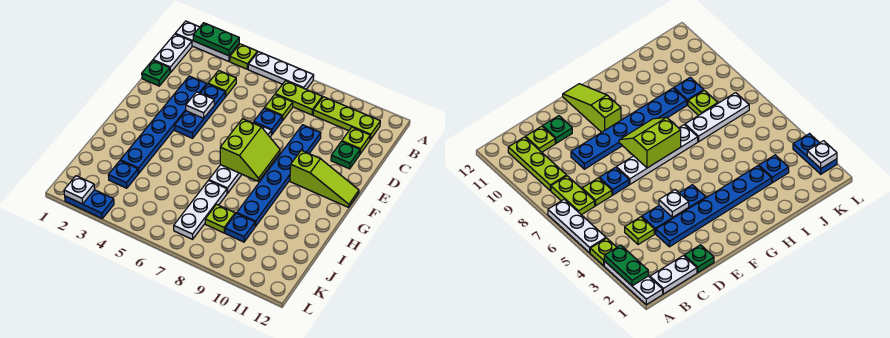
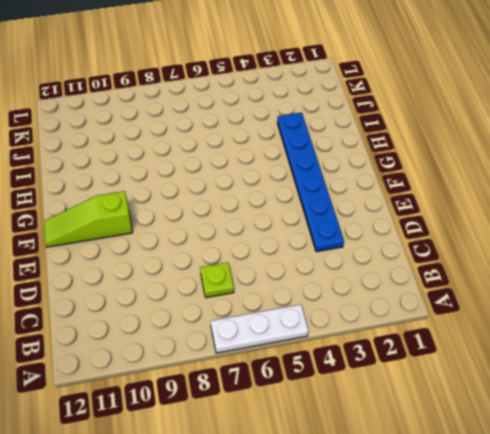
none -> white 1x3 plate [175,21,239,61]
none -> lime 1x1 plate [230,44,258,69]
none -> white 1x2 plate [153,34,192,73]

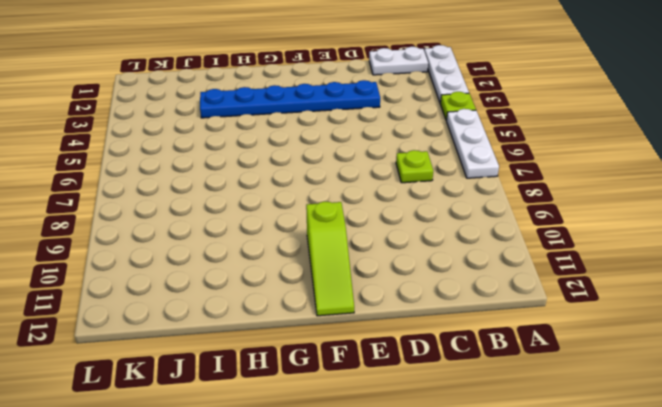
none -> lime 1x2 plate [275,81,322,115]
none -> lime 1x3 plate [313,97,380,140]
none -> lime 1x1 plate [208,71,236,96]

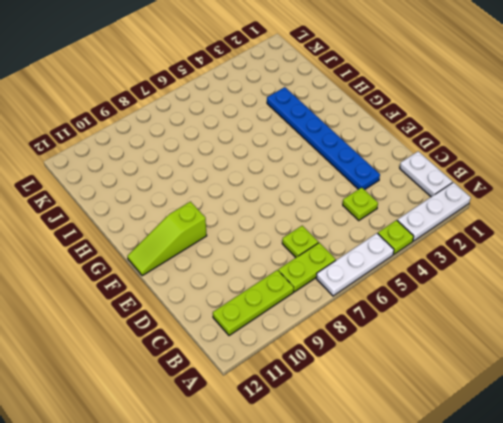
none -> lime 1x1 plate [342,127,370,154]
none -> green 1x1 plate [142,60,170,86]
none -> blue 1x3 plate [175,84,225,138]

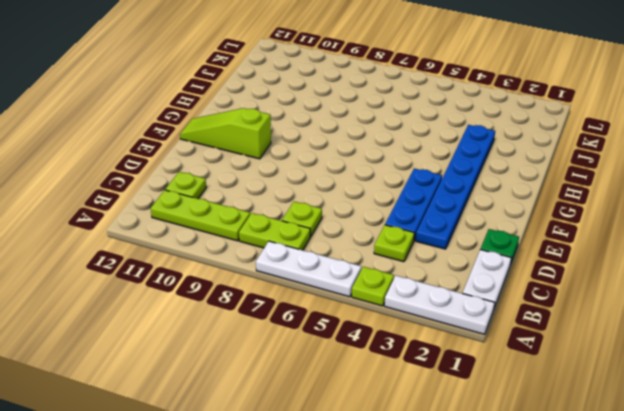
none -> blue 1x1 plate [254,108,282,135]
none -> blue 1x6 plate [237,125,321,227]
none -> green 1x1 plate [331,141,360,169]

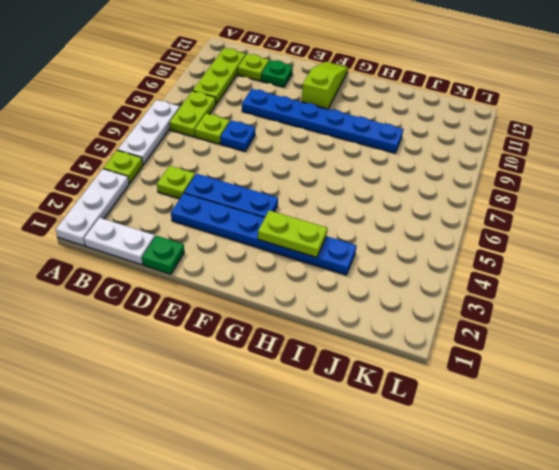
lime 1x2 plate [258,210,327,258] -> none
none -> white 1x4 plate [209,122,271,193]
none -> white 1x3 plate [174,181,227,239]
none -> blue 1x1 plate [108,161,138,188]

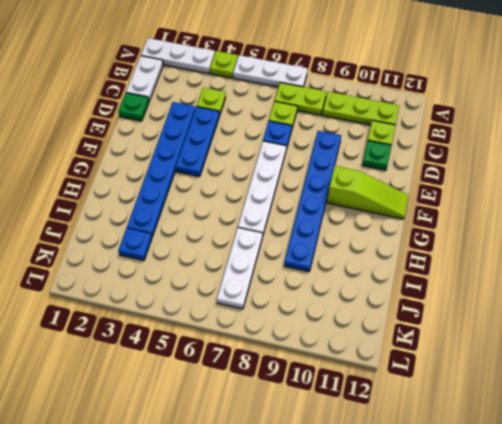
none -> lime 1x1 plate [205,204,235,233]
none -> blue 1x1 plate [225,213,255,242]
none -> blue 1x2 plate [65,190,114,218]

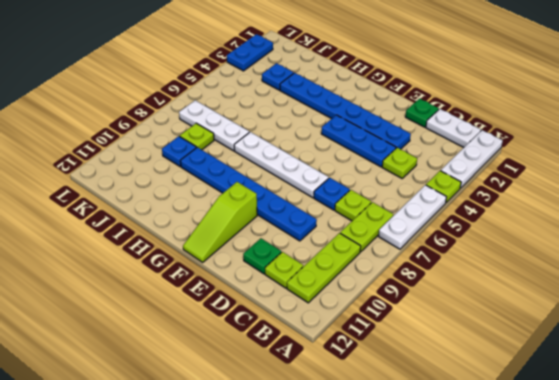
none -> green 1x2 plate [193,23,239,56]
none -> white 1x1 plate [186,92,214,118]
none -> lime 2x2 slope [220,119,280,181]

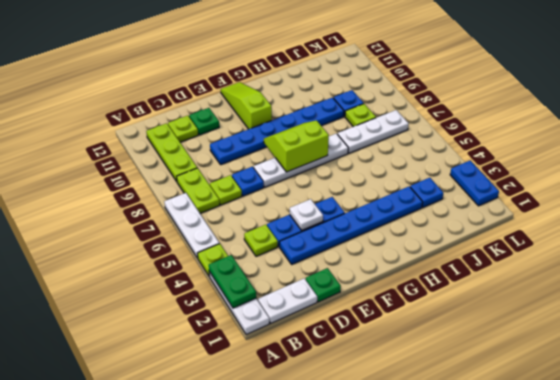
none -> white 1x1 plate [64,176,95,204]

